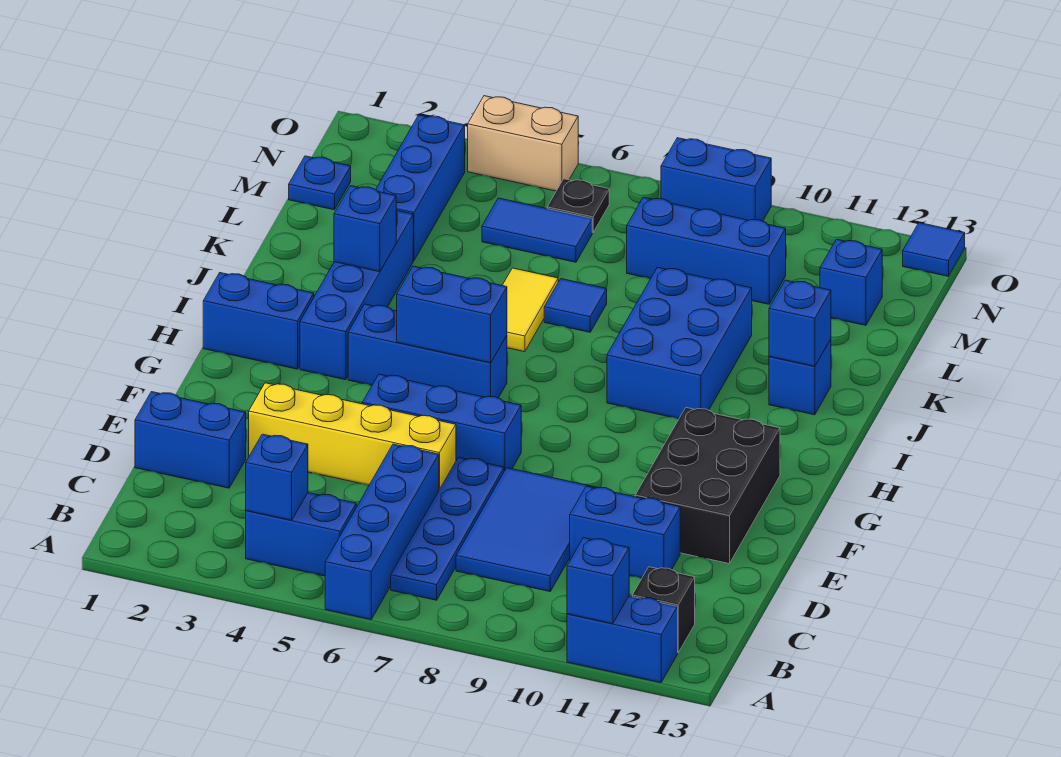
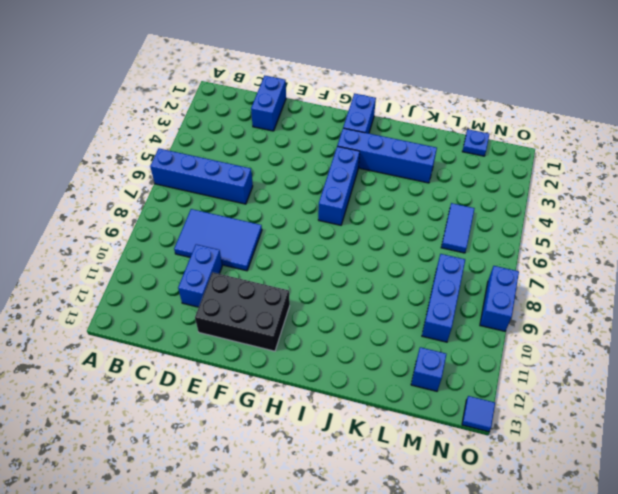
none -> blue 1x2 brick [567,596,678,683]
none -> blue 1x2 brick [246,493,356,576]
none -> blue 1x4 plate [391,457,504,600]
none -> black 1x1 brick [632,567,695,652]

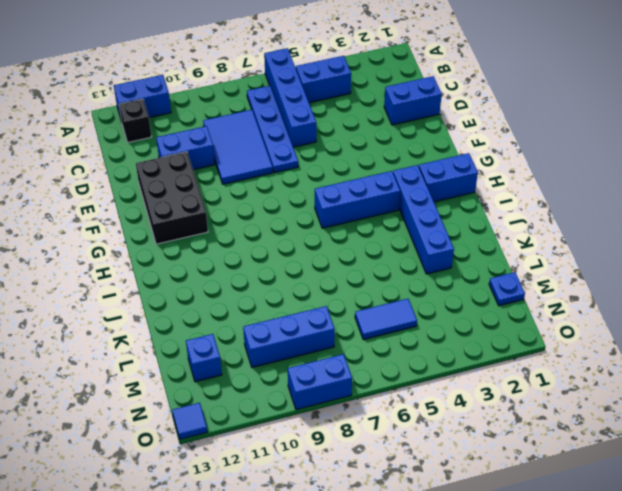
none -> yellow 1x4 brick [249,383,456,490]
none -> blue 1x3 brick [362,374,521,471]
none -> blue 2x3 brick [607,267,752,419]
none -> yellow 1x2 tile [502,268,558,352]

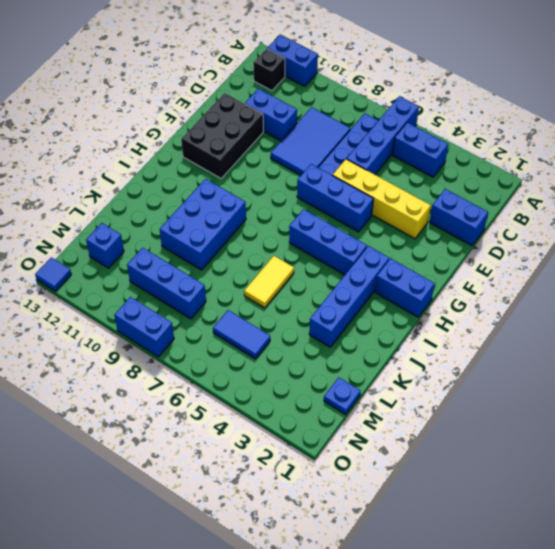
none -> blue 1x1 brick [769,339,831,415]
none -> blue 1x1 tile [544,279,607,332]
none -> blue 1x3 brick [376,115,465,261]
none -> black 1x1 plate [547,179,609,233]

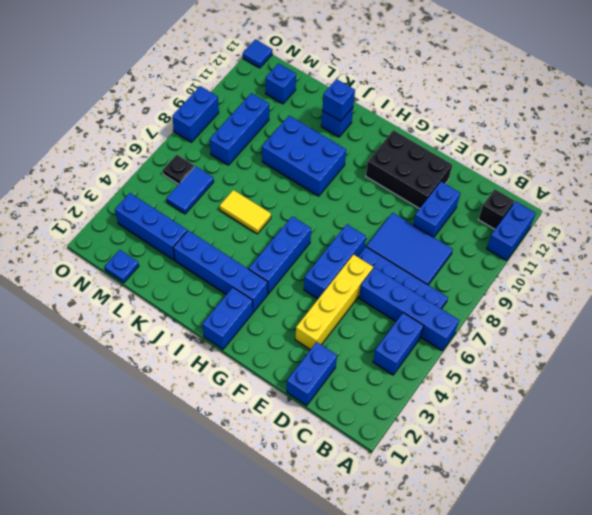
none -> blue 1x1 tile [544,279,607,332]
none -> tan 1x2 brick [468,96,578,191]
none -> blue 1x1 brick [567,538,629,624]
none -> blue 1x1 brick [246,434,308,520]

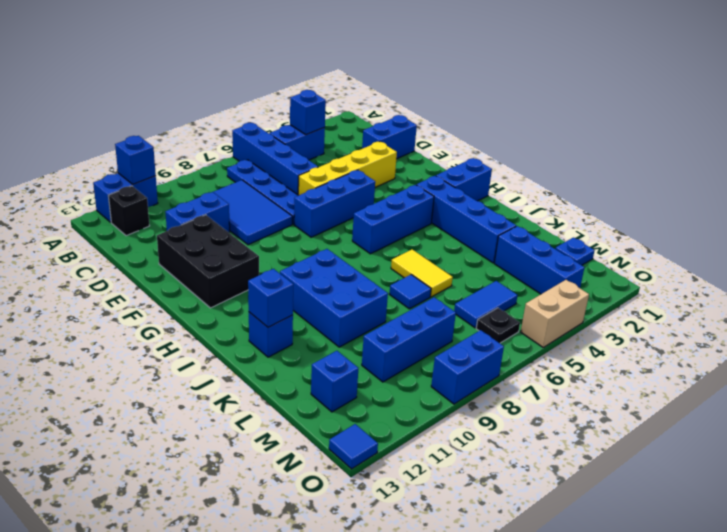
none -> blue 1x2 brick [397,266,507,363]
none -> blue 1x1 brick [334,186,396,272]

